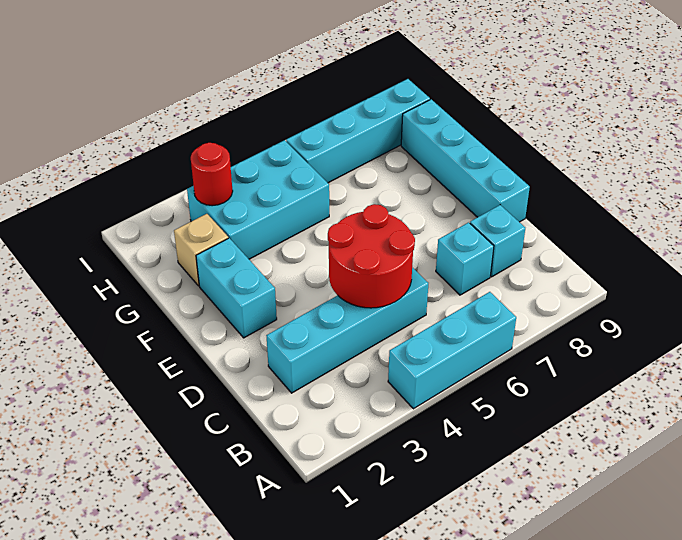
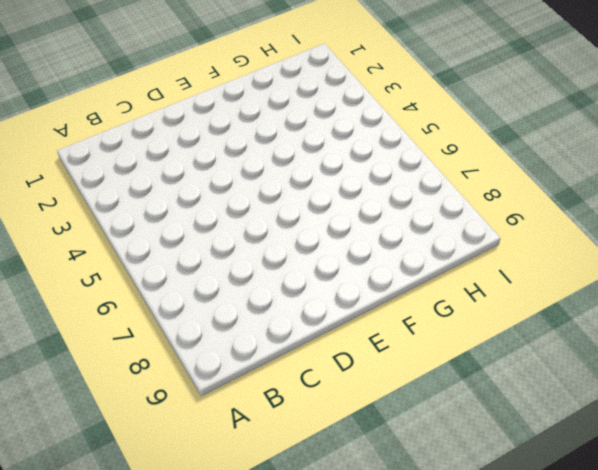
none -> cyan 1x3 brick [388,292,516,409]
none -> cyan 1x4 brick [266,267,428,393]

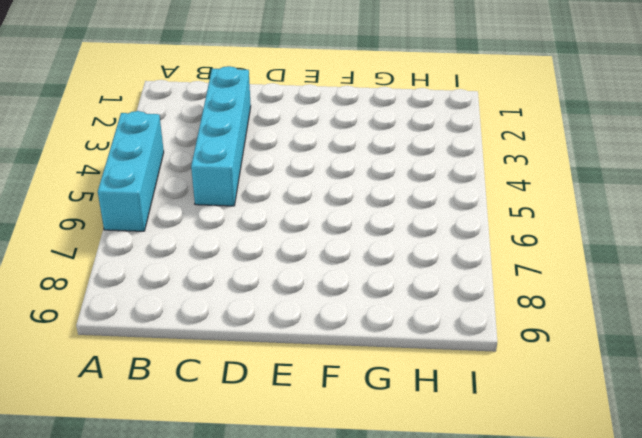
none -> cyan 1x1 brick [436,222,494,295]
none -> cyan 1x1 brick [470,205,525,277]

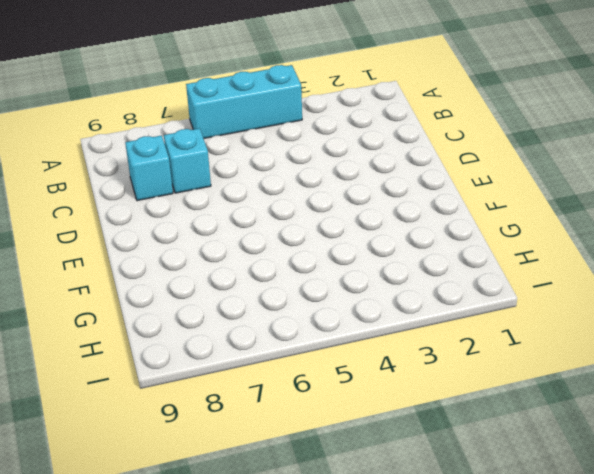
none -> cyan 1x4 brick [266,267,428,393]
none -> cyan 1x4 brick [401,99,530,222]

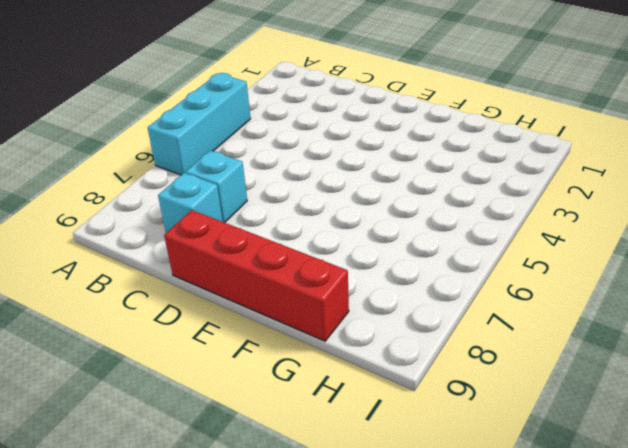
red 1x4 brick [164,210,349,341] -> cyan 1x4 brick [401,99,530,222]
none -> cyan 1x4 brick [266,267,428,393]
none -> cyan 1x2 brick [196,238,277,338]

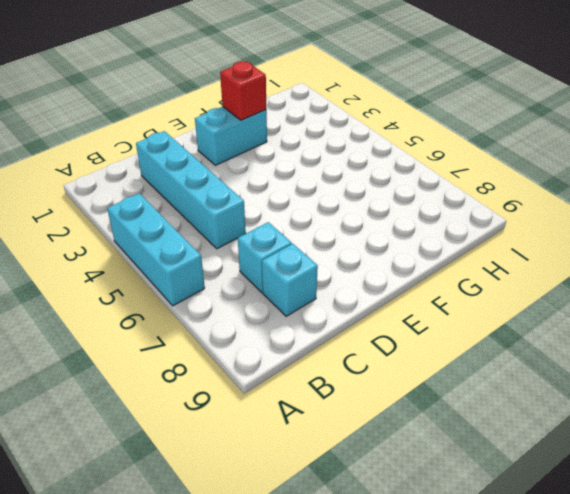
red 1x1 brick [220,61,266,120] -> none
none -> cyan 1x4 brick [401,99,530,222]
none -> tan 1x1 brick [174,214,228,286]

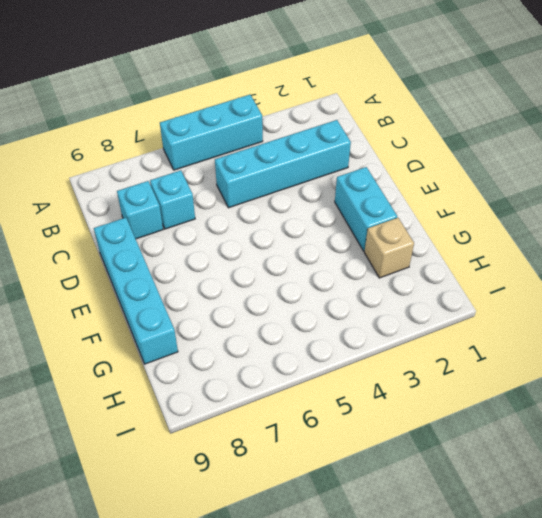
none -> cyan 2x3 brick [187,140,329,259]
none -> cyan 1x4 brick [286,79,430,183]

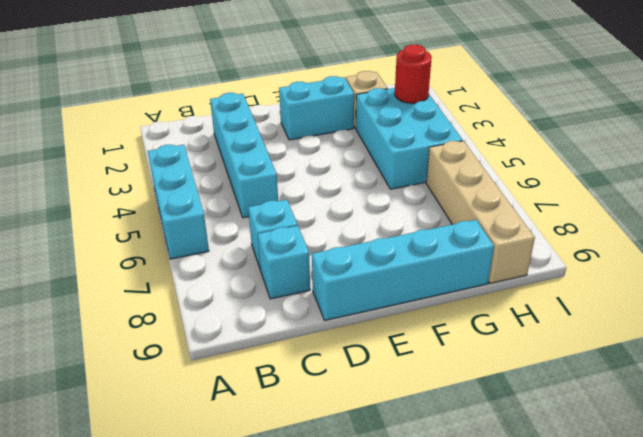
tan 1x4 brick [426,141,535,283] -> cyan 1x4 brick [286,79,430,183]
none -> red 2x2 round brick [328,204,415,308]

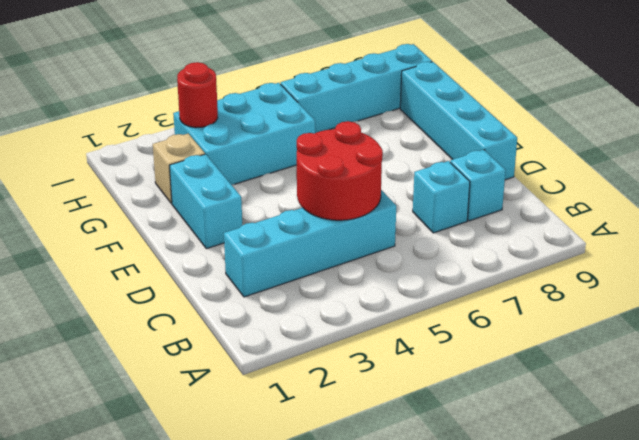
none -> cyan 1x3 brick [388,292,516,409]

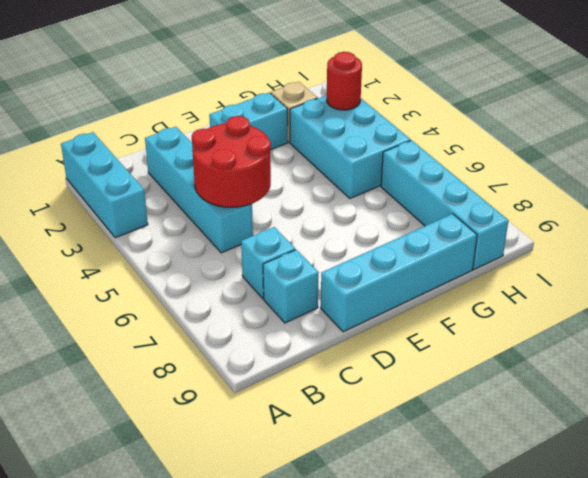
cyan 1x3 brick [61,132,148,238] -> cyan 1x3 brick moved to [388,292,516,409]

